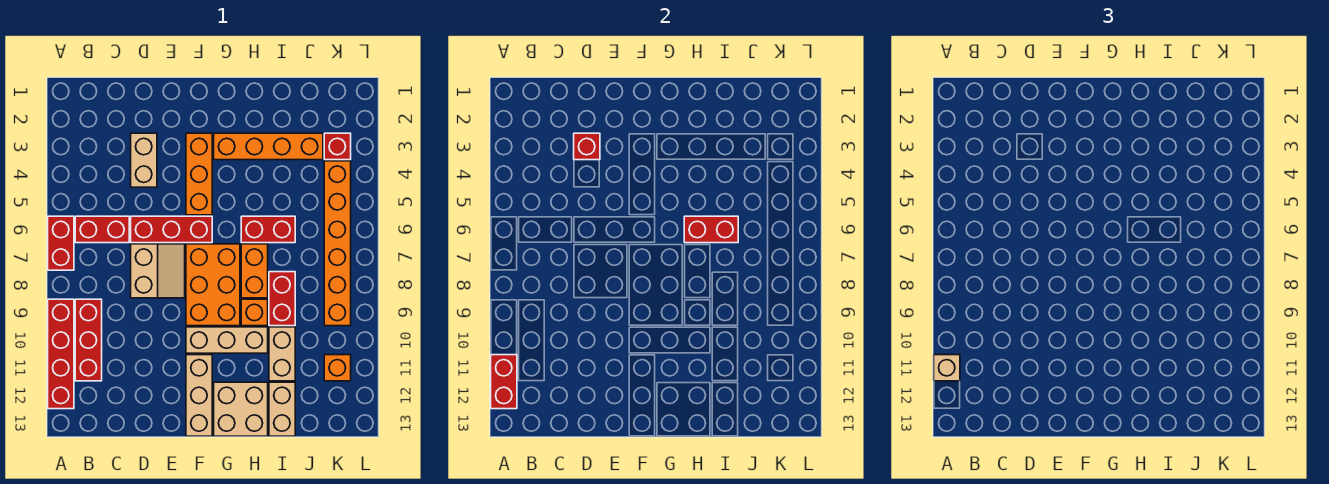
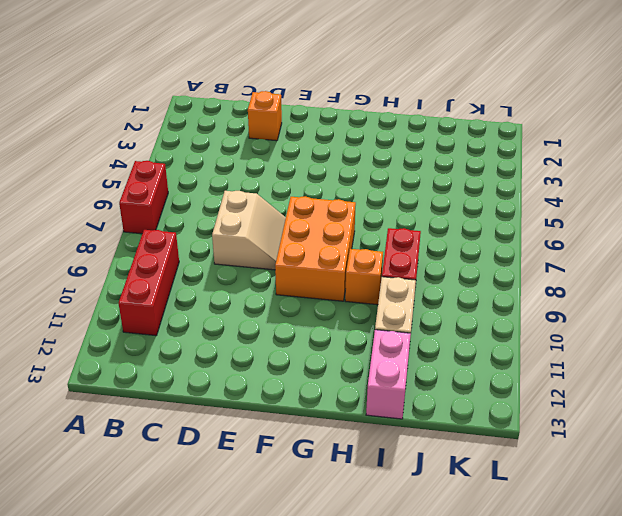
orange 1x1 brick [248,91,282,141] -> orange 1x1 brick moved to [324,355,351,381]
pink 1x2 brick [366,330,411,419] -> tan 1x2 brick [269,382,295,436]
none -> red 1x4 brick [48,299,74,409]
none -> red 1x2 brick [75,216,129,243]
none -> tan 1x2 brick [131,133,157,187]

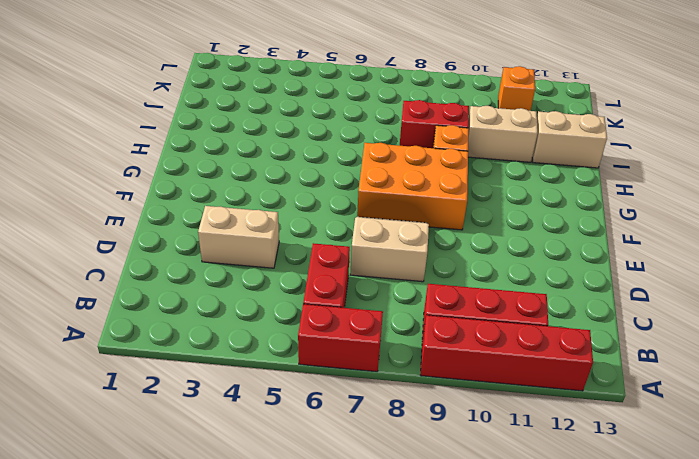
none -> red 1x3 brick [131,216,212,243]
none -> orange 1x3 brick [186,133,212,215]
none -> tan 1x3 brick [186,327,268,353]

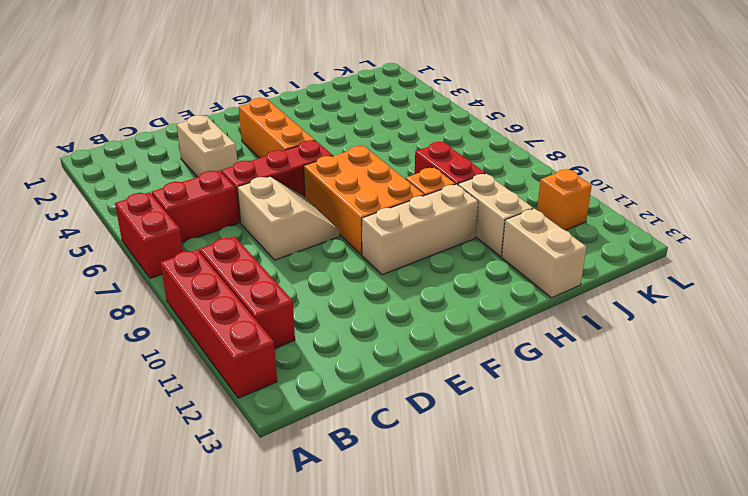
none -> tan 1x3 brick [186,355,212,436]
none -> orange 1x4 brick [214,133,323,160]
none -> tan 2x2 brick [214,382,268,436]

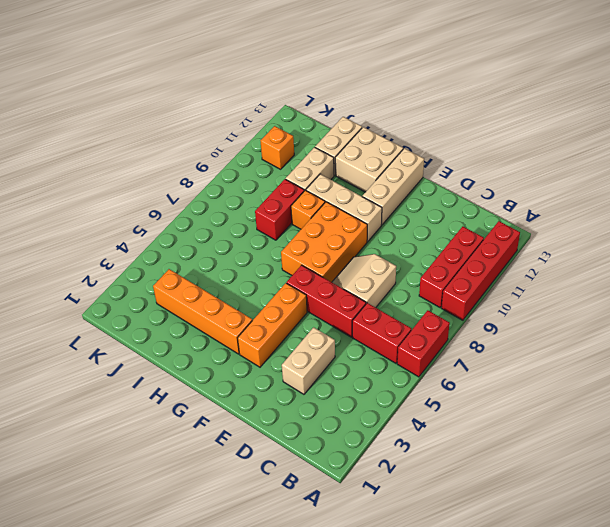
none -> red 1x2 brick [241,216,295,243]
none -> orange 1x2 brick [241,244,268,298]
none -> red 1x1 brick [324,133,351,160]

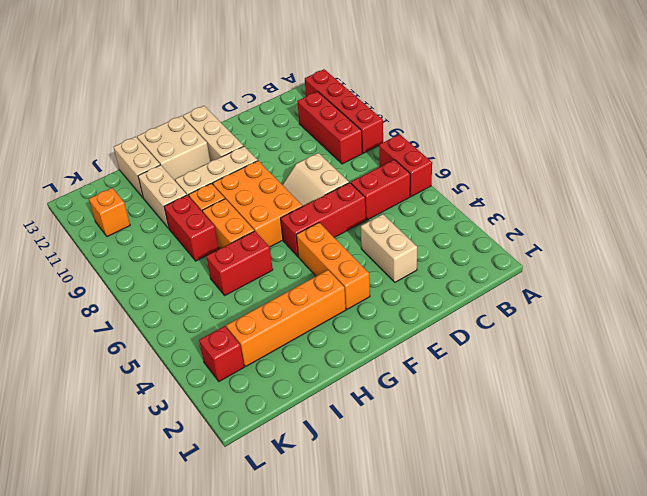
none -> orange 1x6 brick [324,161,351,326]
none -> red 1x2 brick [491,355,517,409]
none -> red 1x1 brick [574,133,600,160]

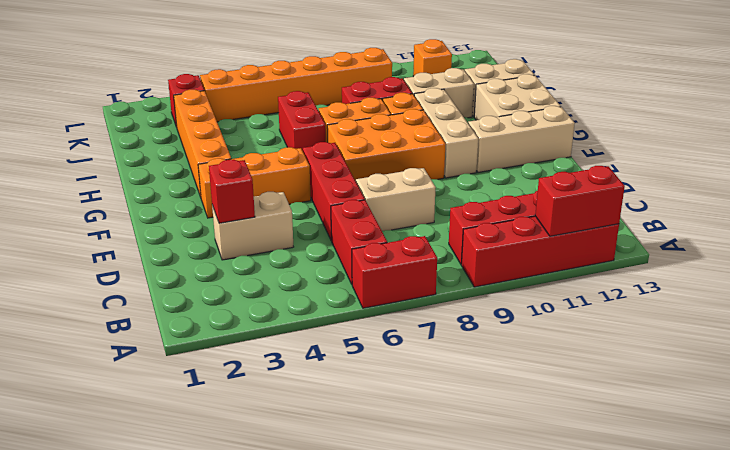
none -> red 1x2 brick [684,216,738,243]
none -> tan 1x1 brick [934,355,960,381]

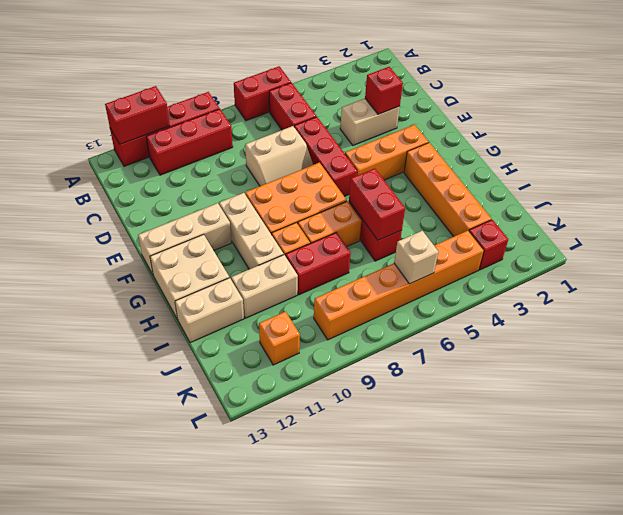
tan 1x1 brick [394,231,438,284] -> tan 1x1 brick moved to [934,355,960,381]

